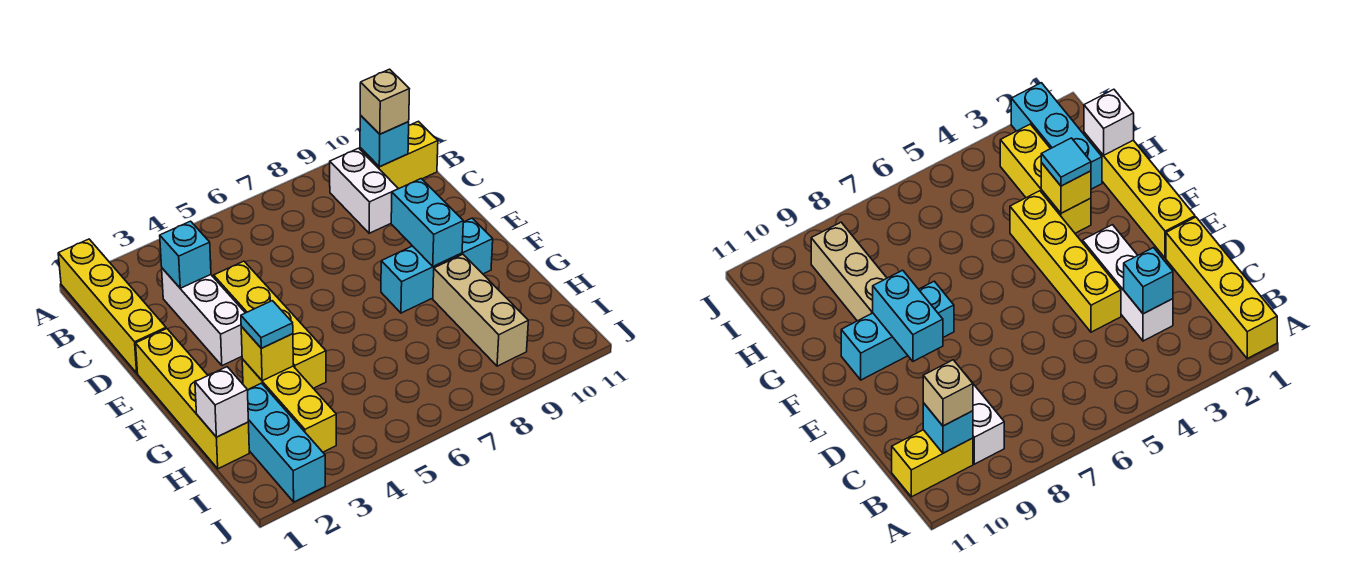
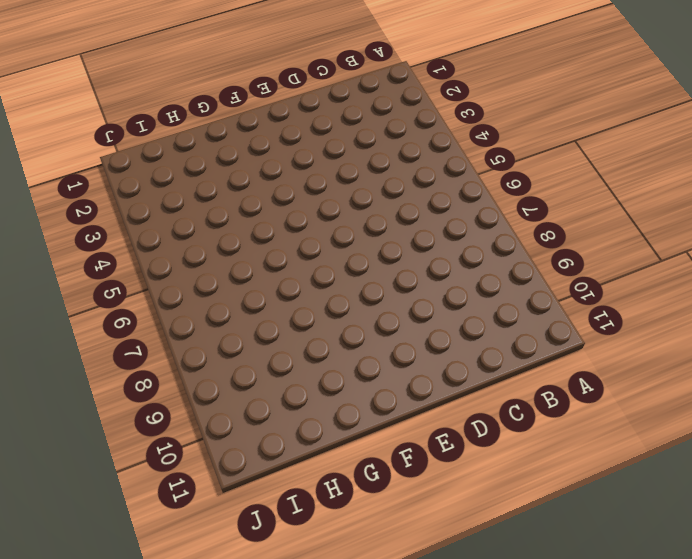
none -> yellow 1x4 brick [58,239,166,373]
none -> white 1x2 brick [330,148,398,233]
none -> yellow 1x2 brick [360,121,438,189]

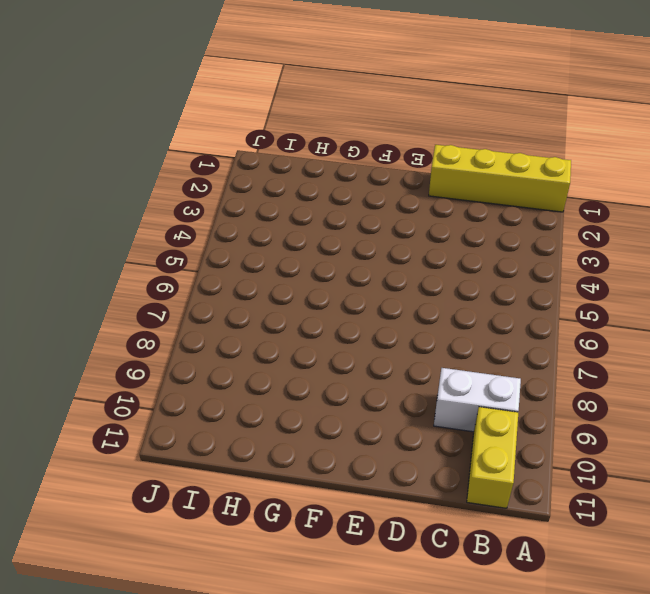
none -> white 1x3 brick [162,268,245,366]
none -> yellow 1x4 brick [214,261,326,388]
none -> yellow 1x4 brick [136,329,249,469]

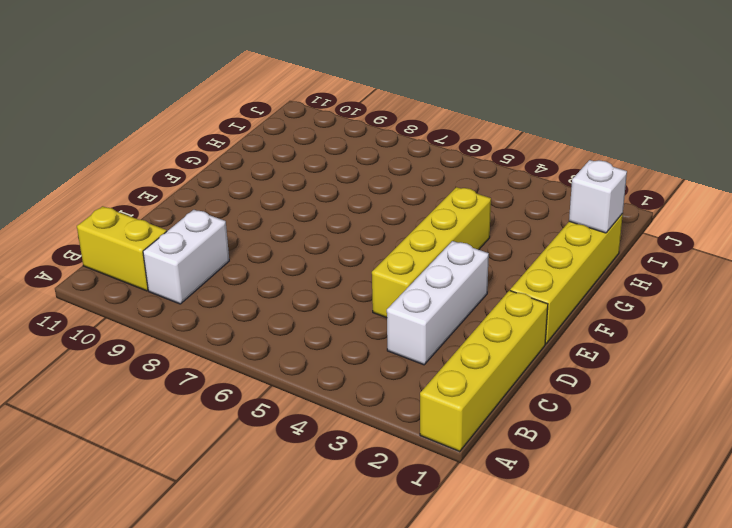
none -> cyan 1x3 brick [381,218,493,313]
none -> yellow 1x3 brick [242,359,336,452]
none -> tan 1x3 brick [433,254,528,366]

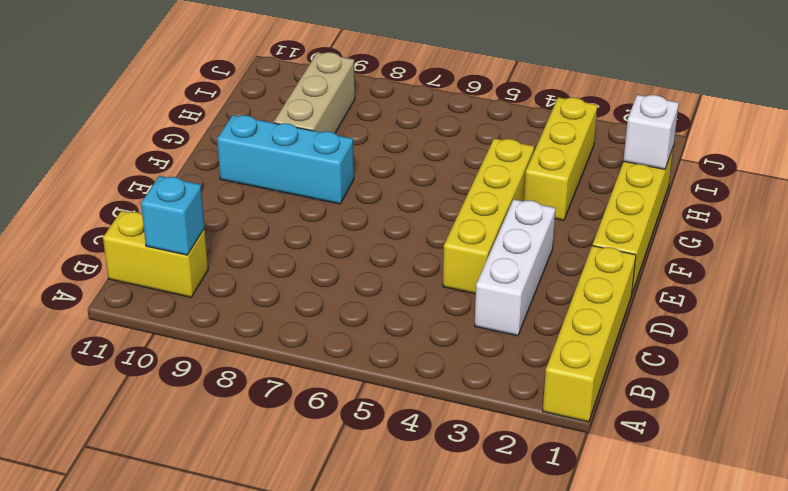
none -> white 1x2 brick [330,148,398,233]
none -> cyan 1x3 brick [248,383,325,502]
none -> cyan 1x1 brick [160,221,211,288]

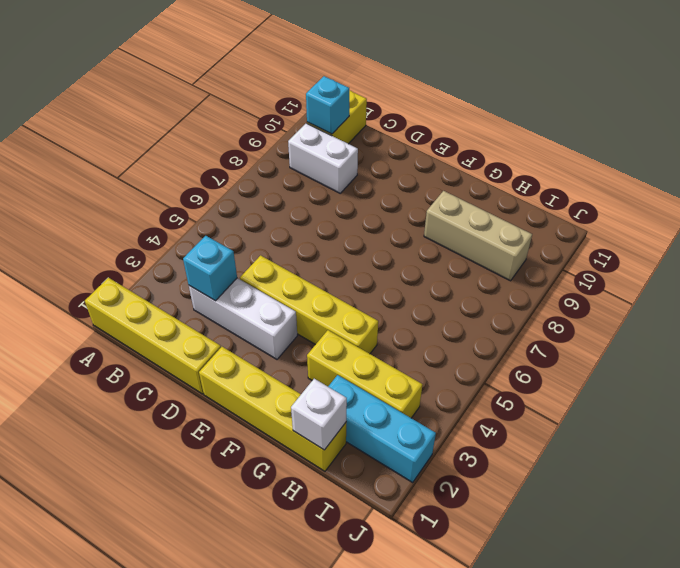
none -> cyan 1x3 brick [381,218,493,313]
none -> cyan 1x2 brick [391,179,463,267]
none -> yellow 1x1 brick [241,327,293,381]

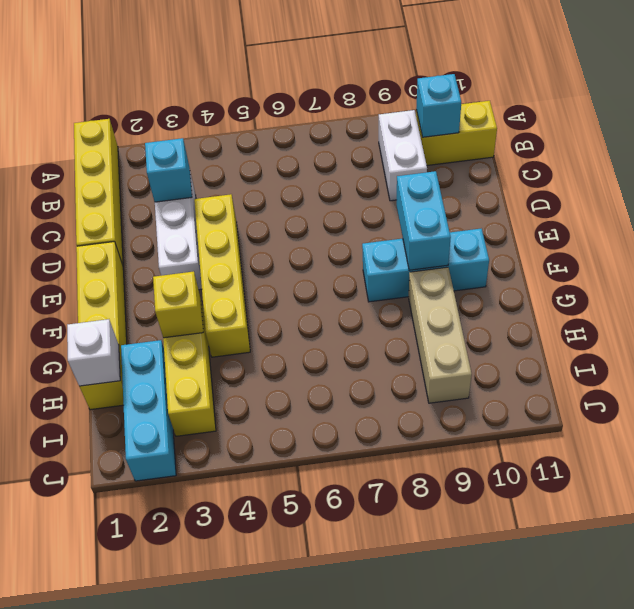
none -> tan 1x1 brick [360,69,409,134]
none -> cyan 1x1 tile [241,301,293,348]

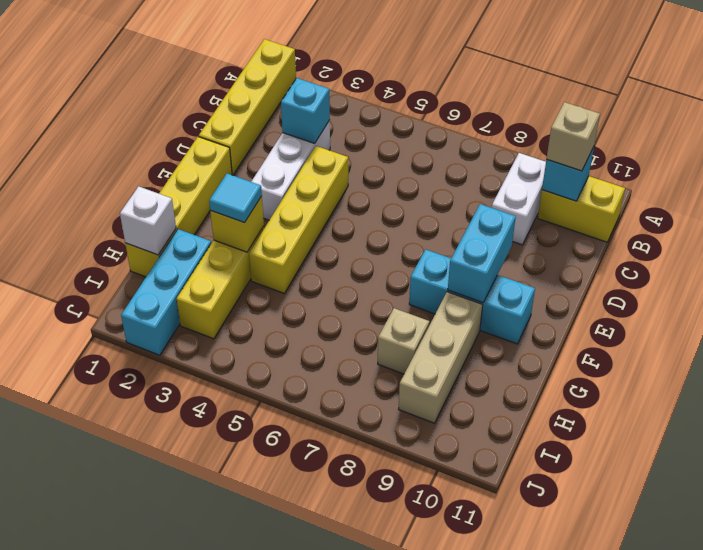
tan 1x1 brick [378,308,429,374] -> none

